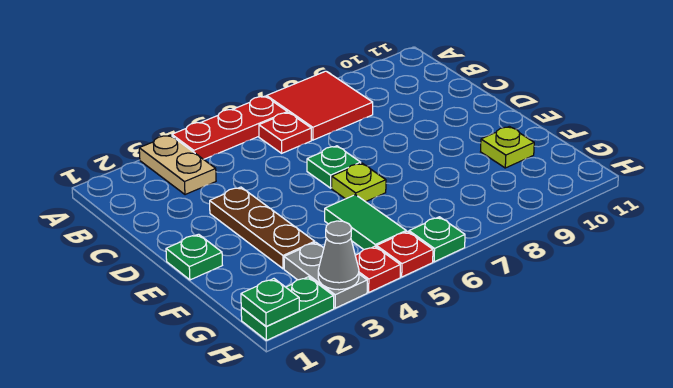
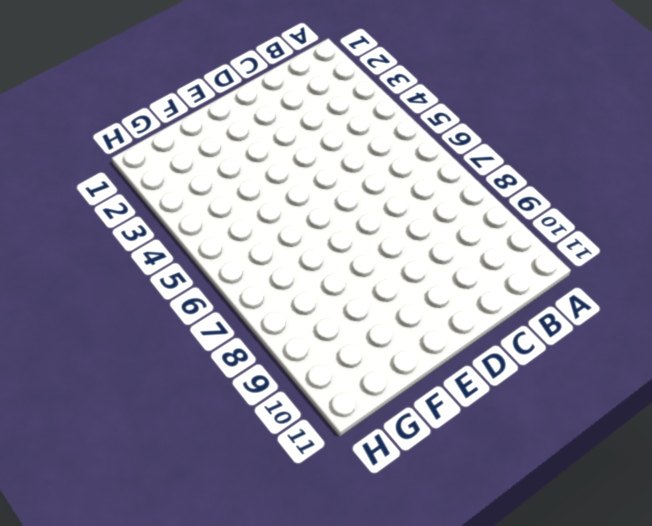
none -> tan 1x2 plate [139,135,216,195]
none -> red 1x3 plate [172,96,288,159]
none -> red 2x2 tile [267,71,373,140]

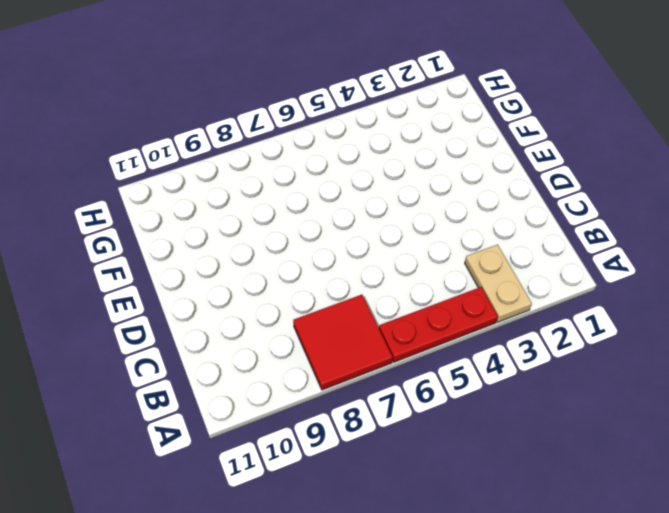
none -> red 1x1 plate [259,112,311,153]
none -> brown 1x3 plate [210,187,315,269]
none -> green 1x1 plate [307,146,361,188]

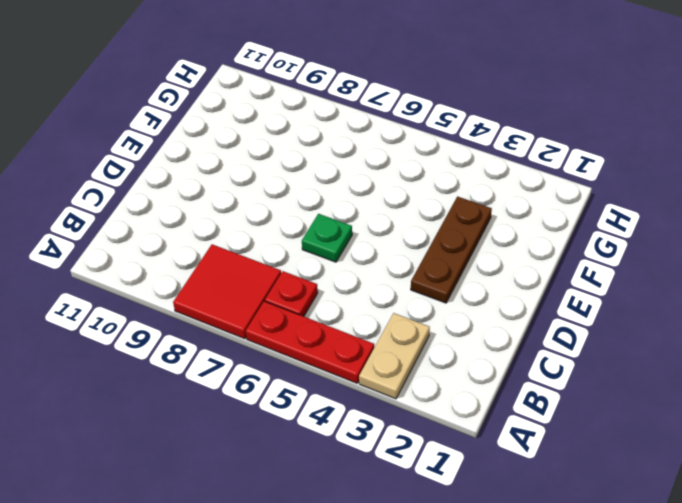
none -> green 1x1 plate [166,234,222,280]
none -> lime 1x1 plate [332,163,386,202]
none -> green 1x2 tile [325,195,406,249]

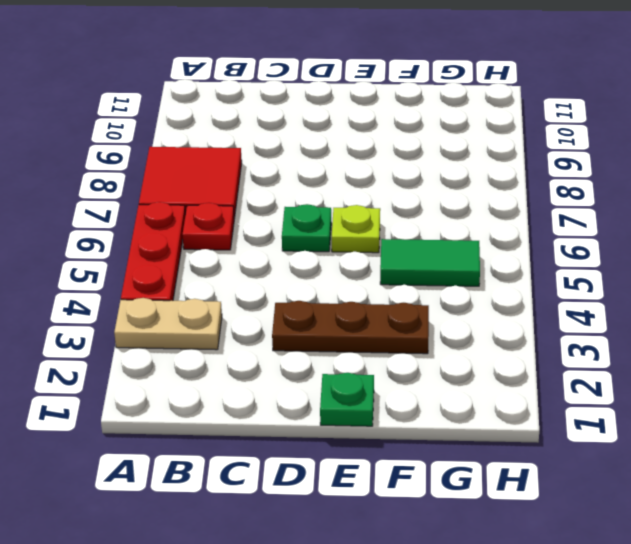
none -> lime 1x1 plate [481,126,534,168]
none -> grey 1x2 plate [284,242,367,308]
none -> green 1x2 plate [241,277,334,340]

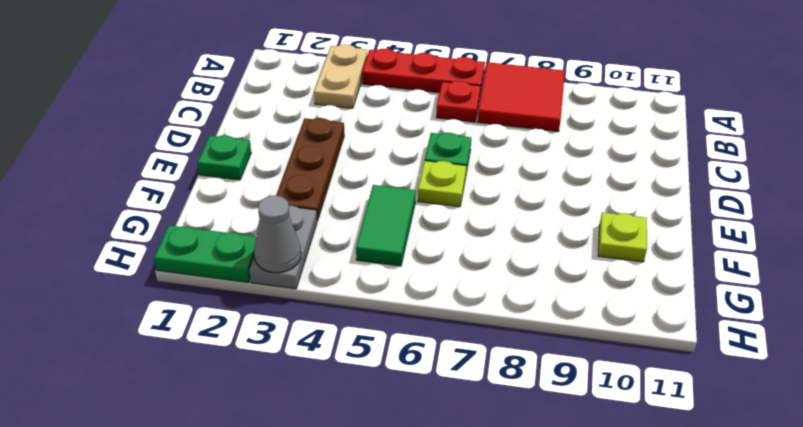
none -> red 1x1 plate [355,246,400,292]
none -> red 1x1 plate [377,232,433,277]
none -> green 1x1 plate [409,217,465,262]

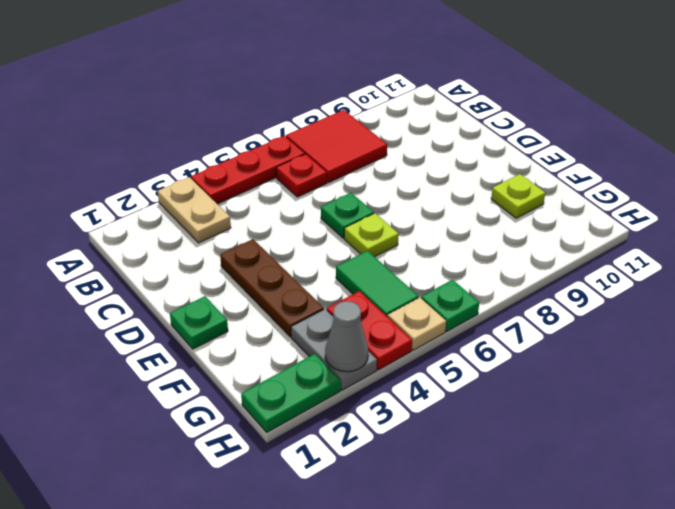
red 1x2 plate [327,291,412,370] -> red 1x1 plate [355,246,400,292]
tan 1x1 plate [388,297,446,350] -> red 1x1 plate [377,232,433,277]
none -> green 1x1 plate [241,279,299,326]

